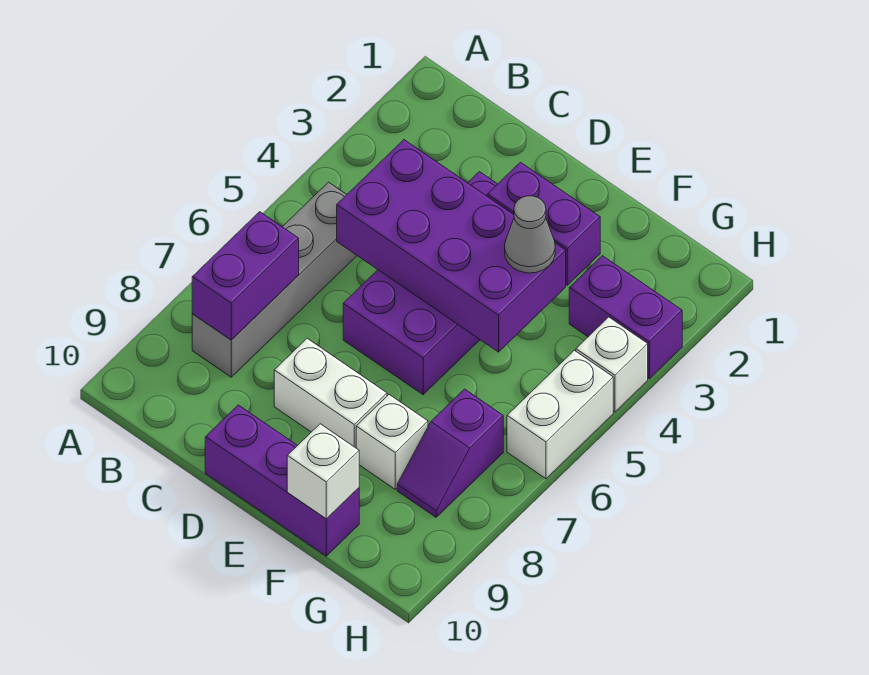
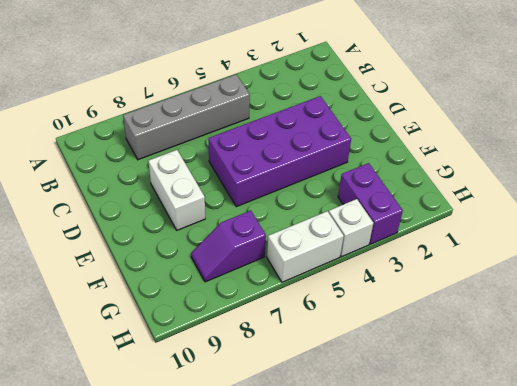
none -> purple 1x3 brick [205,405,359,556]
none -> white 1x1 brick [356,395,428,489]
none -> purple 1x2 brick [192,212,299,340]

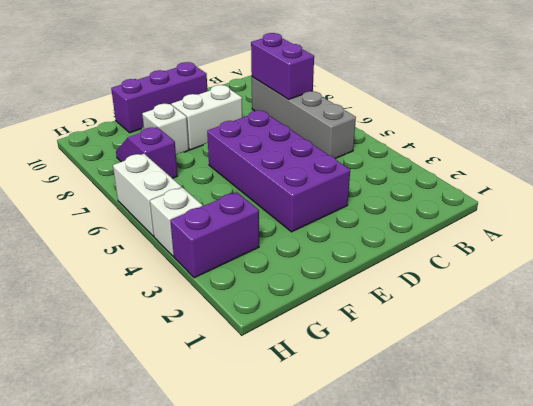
none -> purple 2x4 brick [337,140,566,352]
none -> purple 1x2 brick [487,162,600,285]
none -> white 1x1 brick [287,424,359,519]

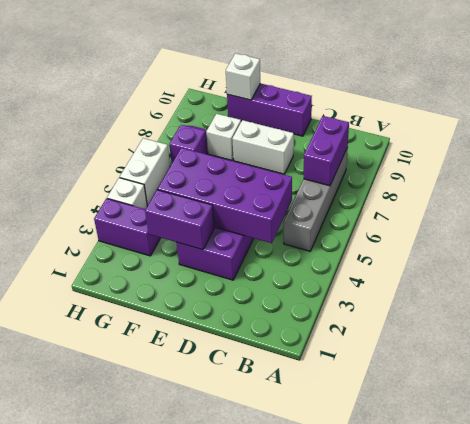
none -> grey 1x1 cone [505,196,555,273]

